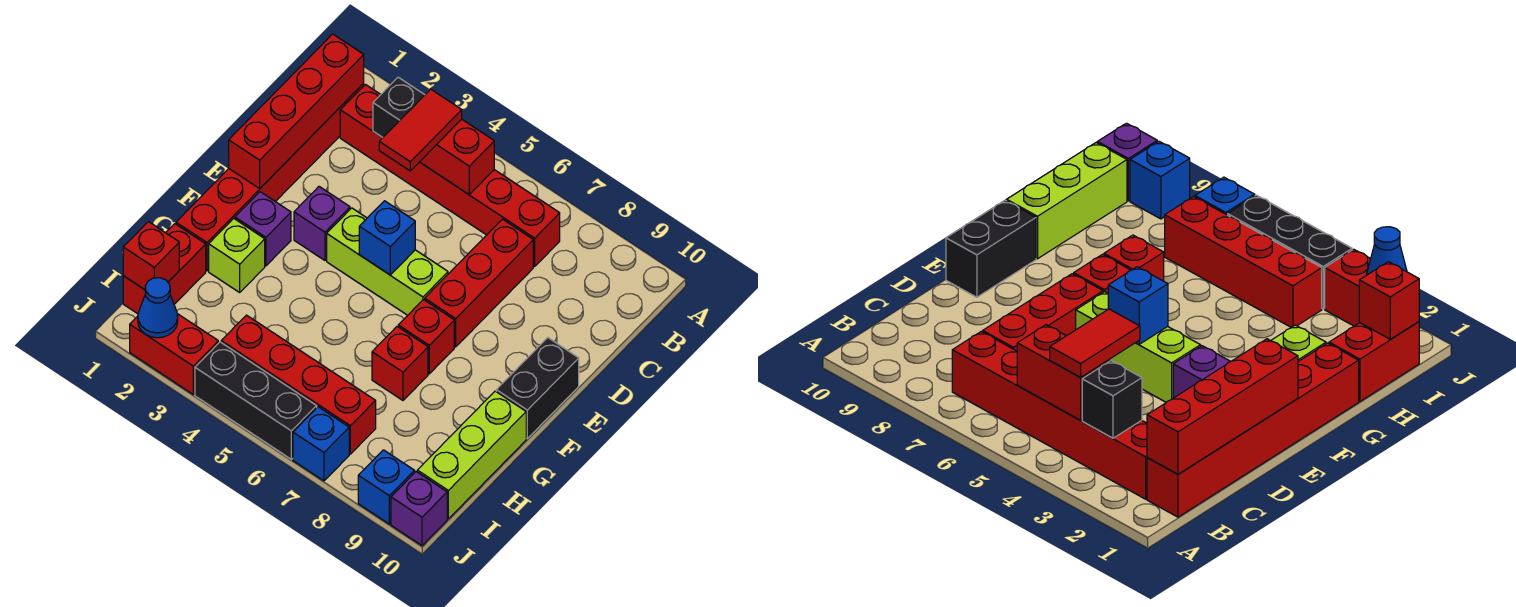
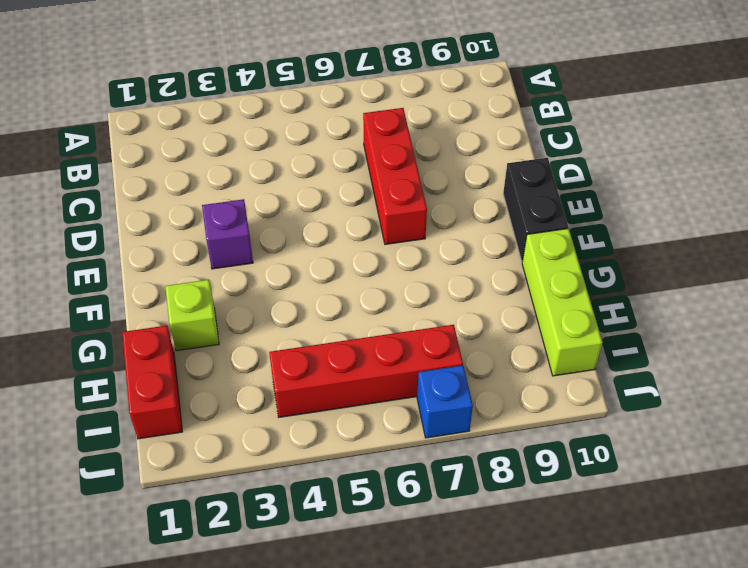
none -> red 1x6 brick [176,84,364,271]
none -> red 1x6 brick [340,84,560,266]
none -> lime 1x3 brick [327,208,448,315]

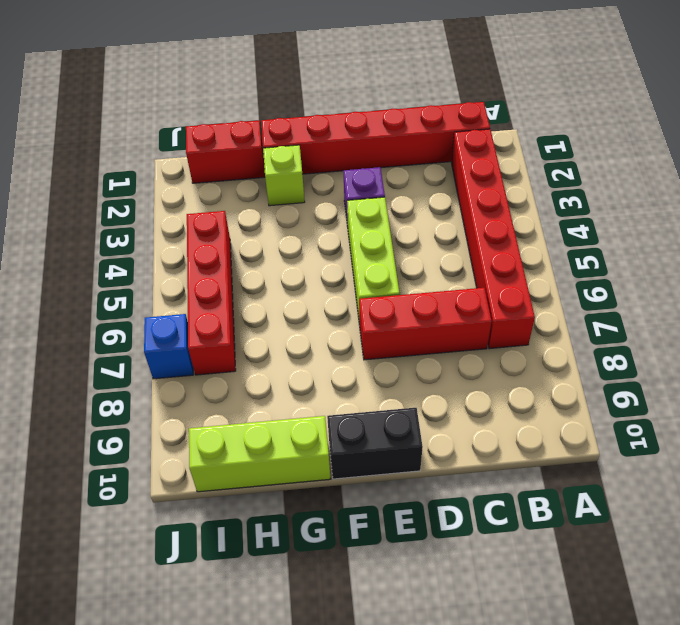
none -> purple 1x1 brick [235,192,291,266]
none -> red 1x1 brick [398,300,454,374]
none -> red 1x1 brick [372,327,428,400]

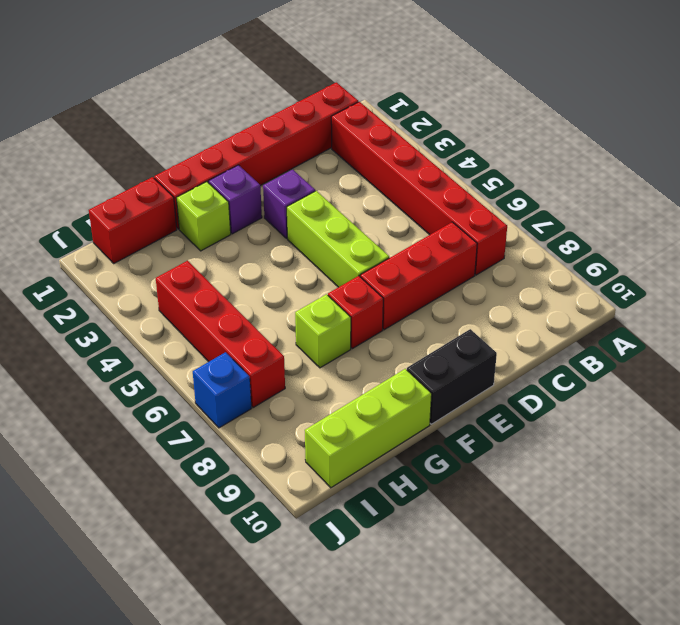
lime 1x1 brick [295,294,351,368] -> red 1x1 brick [372,327,428,400]
none -> red 1x2 brick [130,314,218,394]
none -> black 1x3 brick [195,342,317,459]
none -> blue 1x1 brick [358,450,415,524]

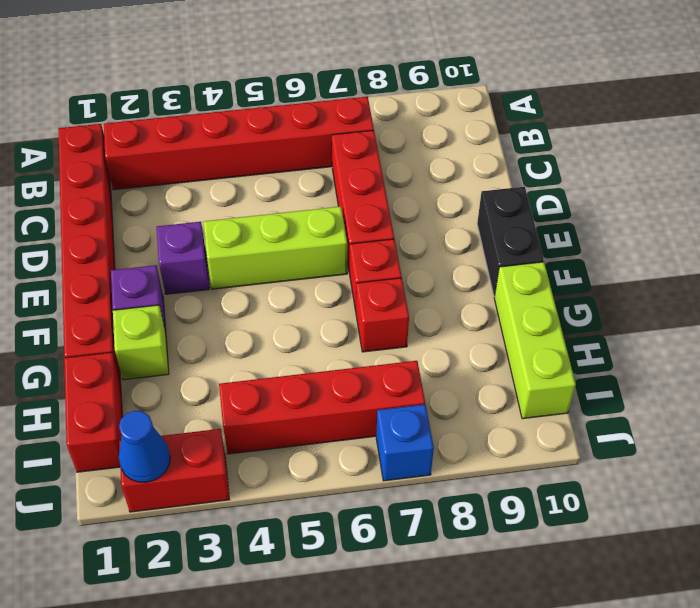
none -> black 1x3 brick [195,342,317,459]
none -> blue 1x1 brick [358,450,415,524]
none -> purple 1x1 brick [391,472,447,546]

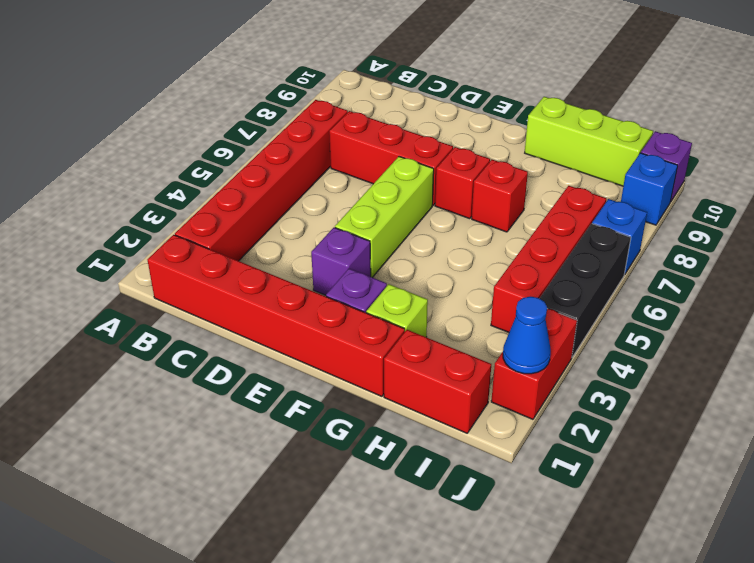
none -> black 1x2 brick [496,338,579,438]
none -> red 1x4 brick [229,34,364,188]
none -> black 1x1 brick [373,77,424,138]

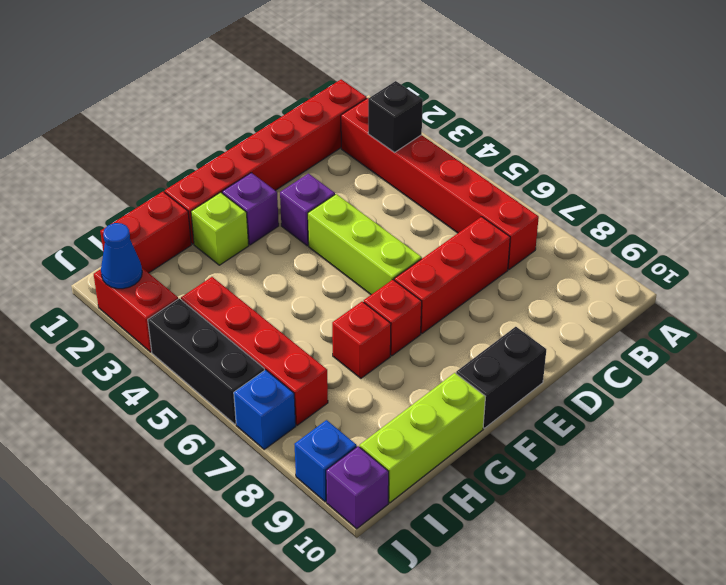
none -> red 1x4 brick [229,34,364,188]
none -> red 1x2 brick [420,119,494,194]
none -> blue 1x1 brick [359,201,415,275]

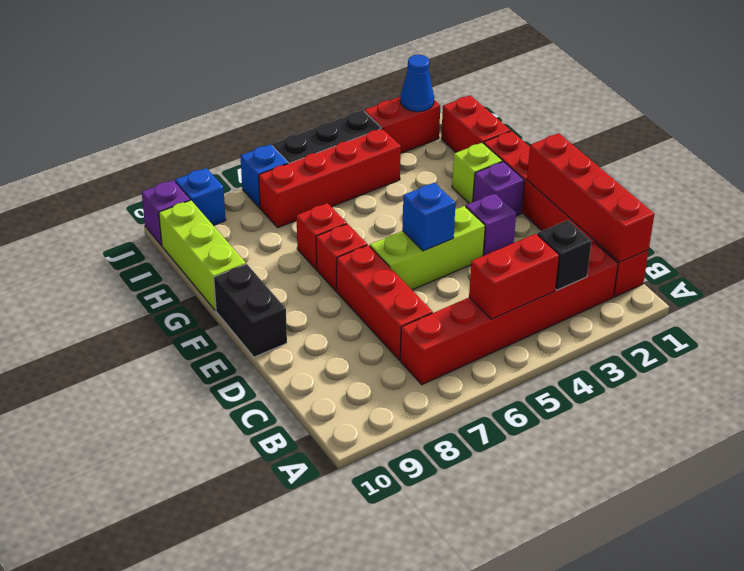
none -> red 1x1 brick [123,222,179,290]
none -> red 1x2 tile [379,89,462,171]

